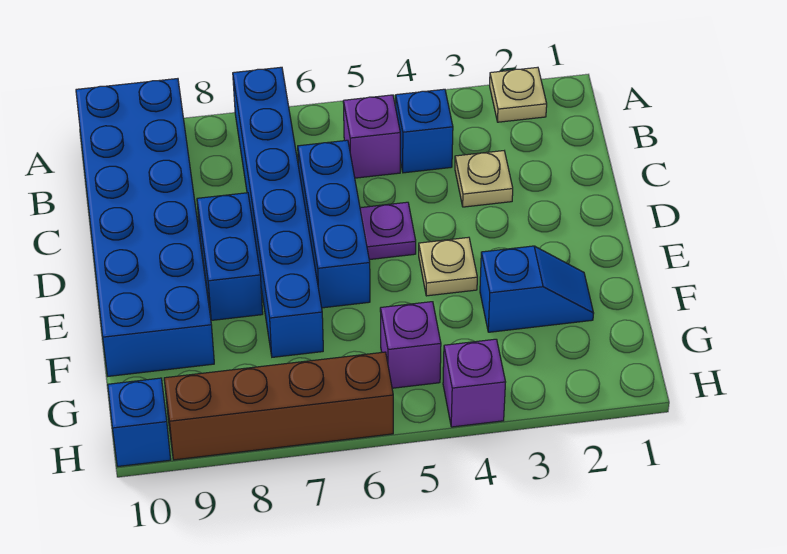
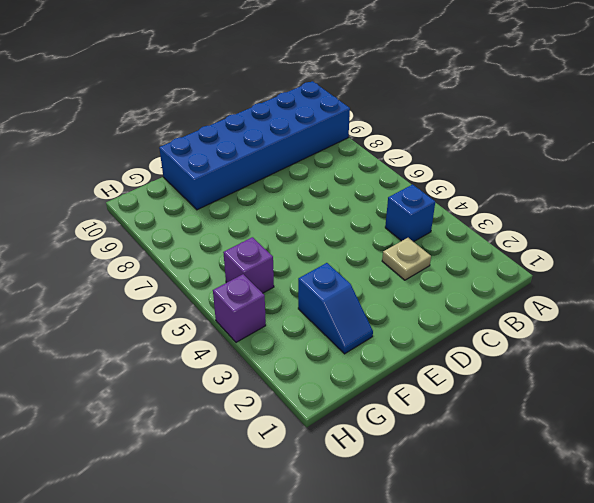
none -> tan 1x1 plate [490,67,547,122]
none -> blue 1x6 brick [233,67,323,357]
none -> purple 1x1 brick [343,95,400,178]

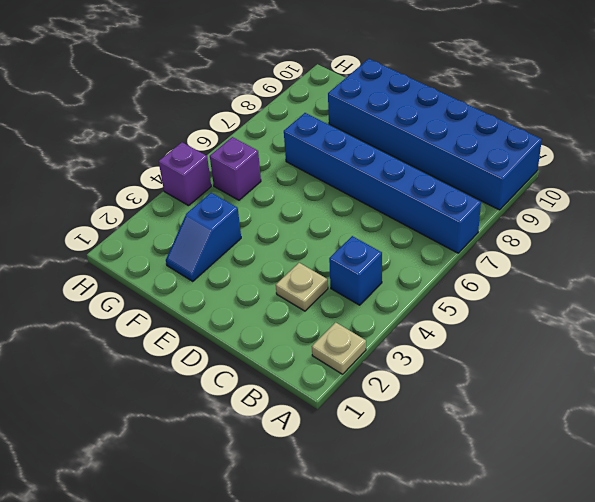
none -> purple 1x1 brick [343,95,400,178]
none -> blue 1x3 brick [298,140,370,308]
none -> purple 1x1 plate [360,202,416,260]

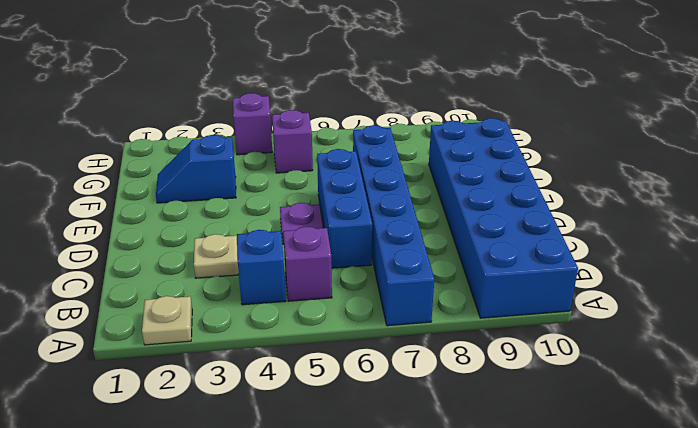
none -> blue 1x2 brick [197,193,263,320]
none -> tan 1x1 plate [419,237,477,296]
none -> brown 1x4 brick [164,352,393,460]

